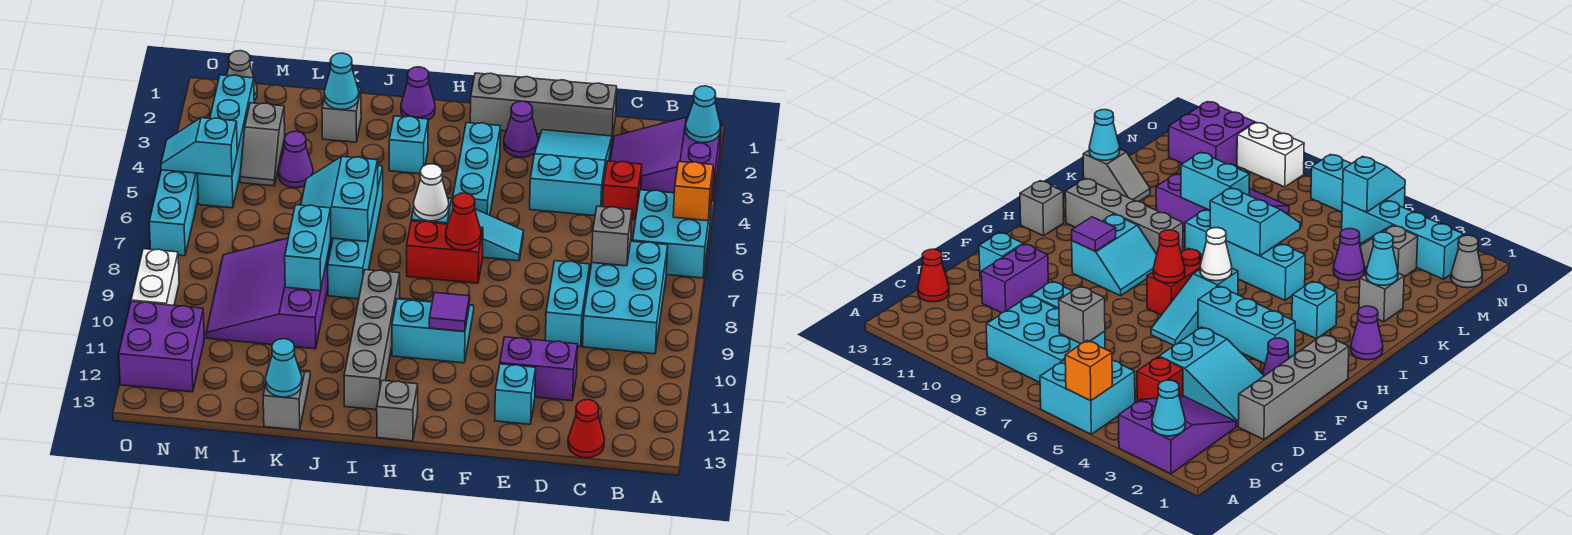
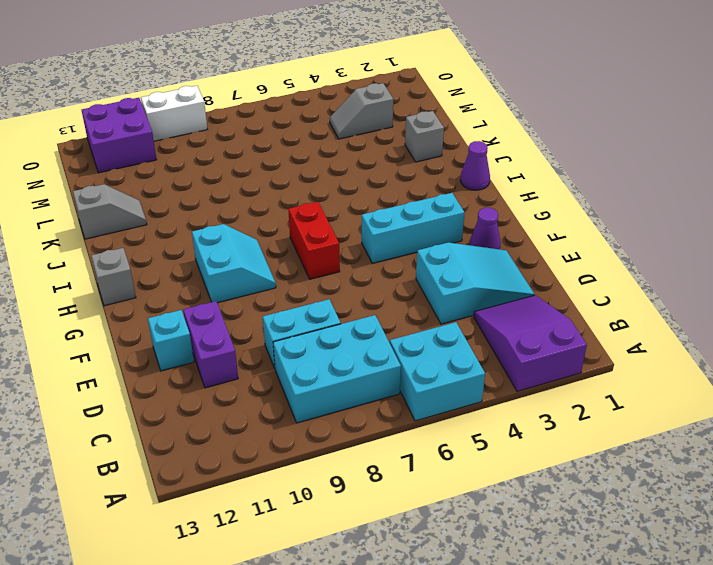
none -> red 1x1 brick [603,161,642,219]
none -> red 1x1 cone [568,400,604,458]
none -> grey 1x4 brick [470,73,617,138]
none -> cyan 1x3 slope [411,198,523,261]

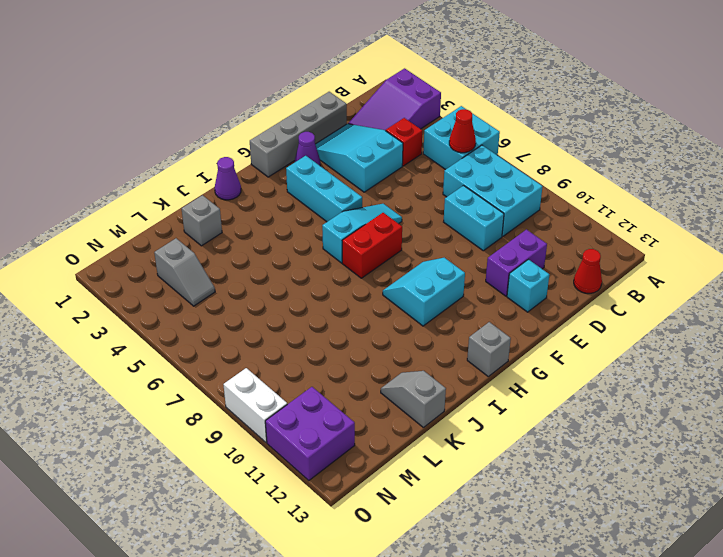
red 1x1 cone [449,109,476,153] -> red 1x1 cone moved to [446,193,481,250]
none -> cyan 1x1 brick [389,116,428,174]
none -> grey 1x4 brick [344,270,400,410]
none -> cyan 1x4 brick [328,166,383,299]
none -> purple 3x3 slope [206,238,331,349]

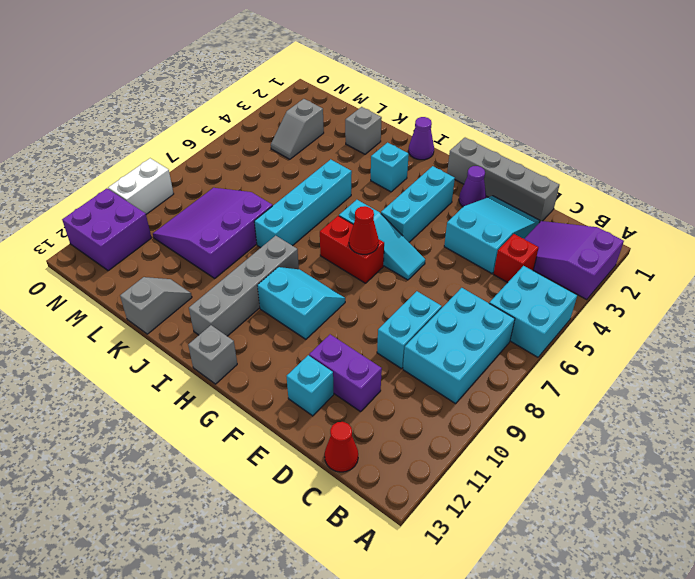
none -> purple 1x1 cone [279,131,313,188]
none -> grey 1x1 cone [227,51,257,101]
none -> cyan 1x4 brick [198,75,254,208]
none -> cyan 1x3 brick [149,170,198,256]

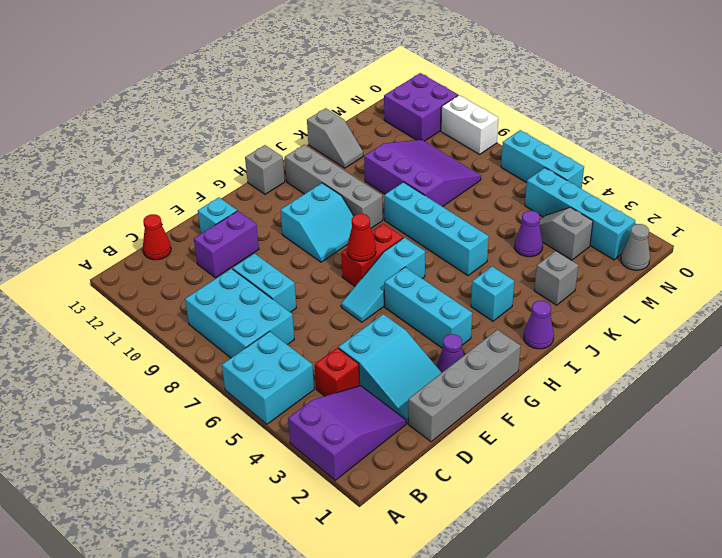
none -> cyan 1x1 cone [686,86,720,143]
none -> orange 1x1 brick [673,162,713,221]
none -> grey 1x1 brick [592,206,632,266]
none -> purple 1x1 tile [429,293,470,332]

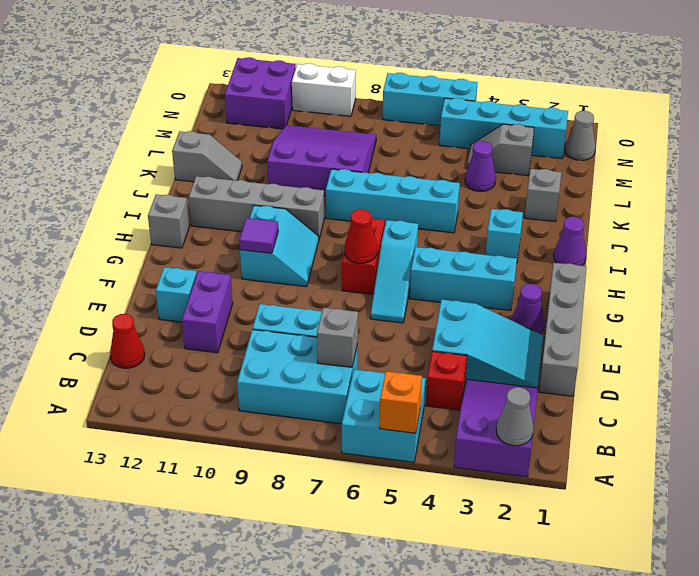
grey 1x1 cone [496,387,534,446] -> cyan 1x1 cone [686,86,720,143]
none -> white 1x1 cone [414,164,449,221]
none -> cyan 2x2 slope [301,157,378,242]
none -> cyan 1x1 cone [324,53,359,109]
none -> cyan 1x2 brick [285,205,331,291]

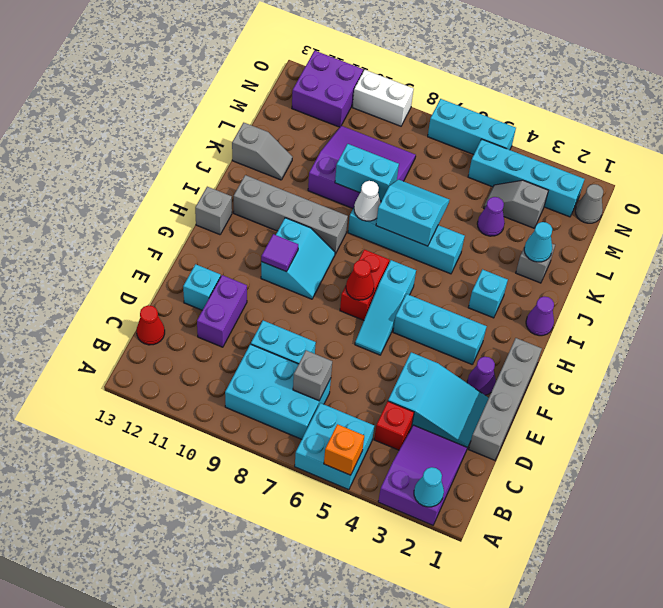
white 1x1 cone [354,181,381,221] -> white 1x1 cone moved to [414,164,449,221]
none -> cyan 1x1 cone [266,339,302,397]
none -> cyan 1x2 slope [161,118,237,176]

